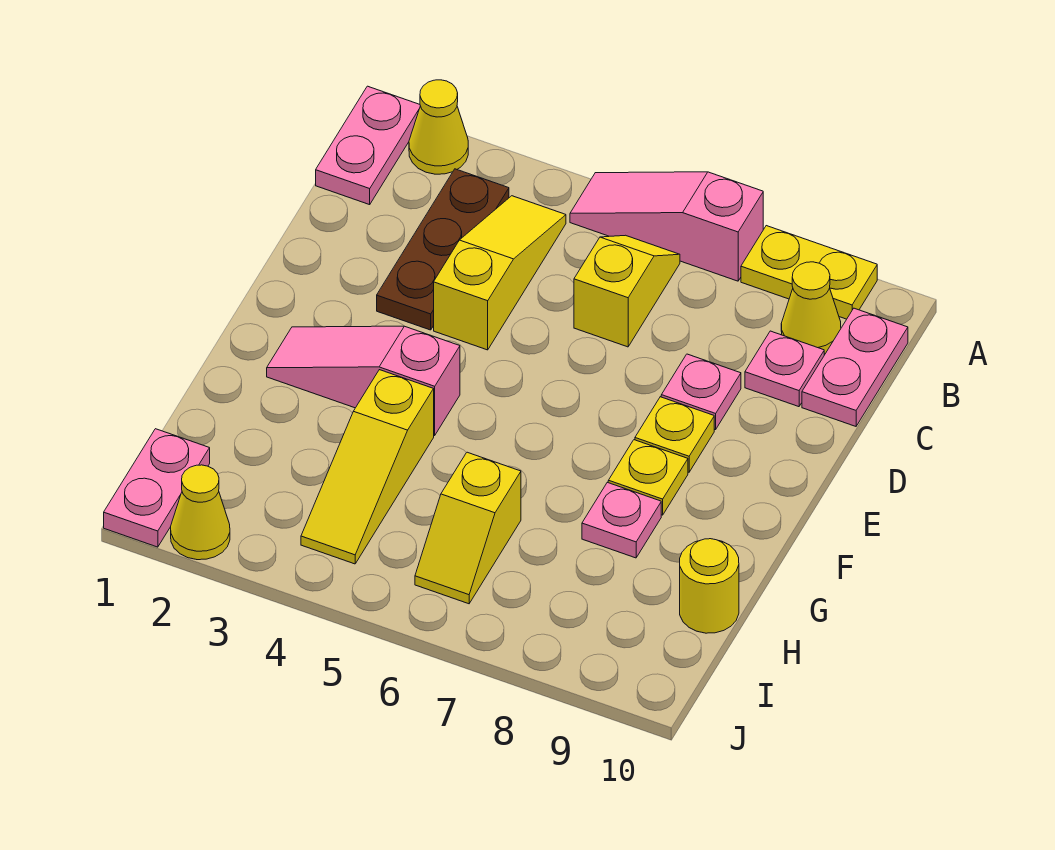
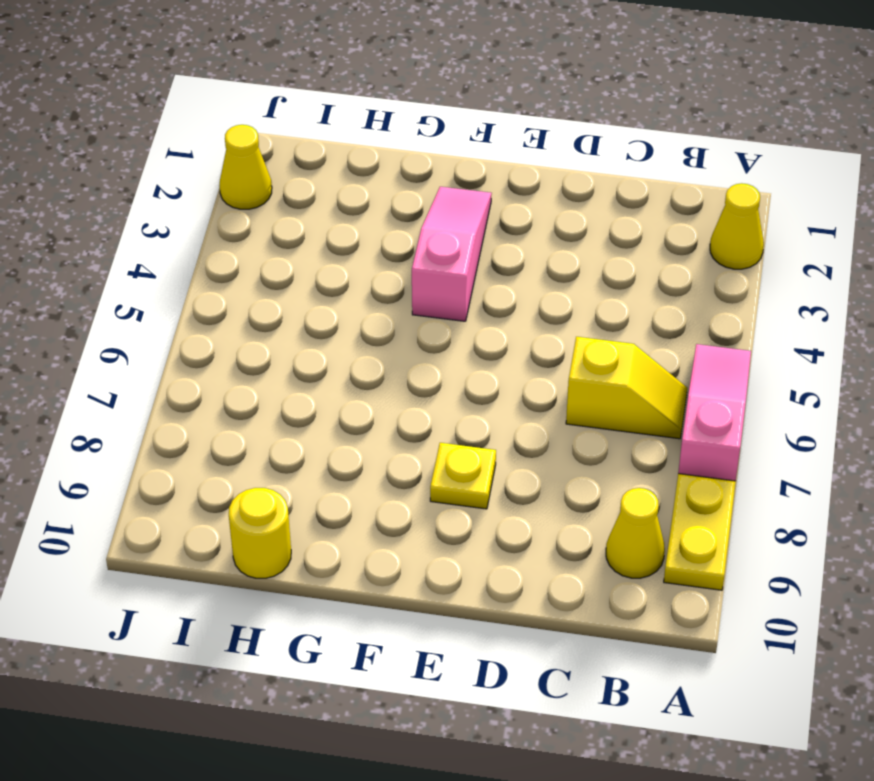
none -> pink 1x2 plate [316,86,420,205]
none -> brown 1x3 plate [377,169,509,330]
none -> yellow 1x3 slope [434,196,566,350]

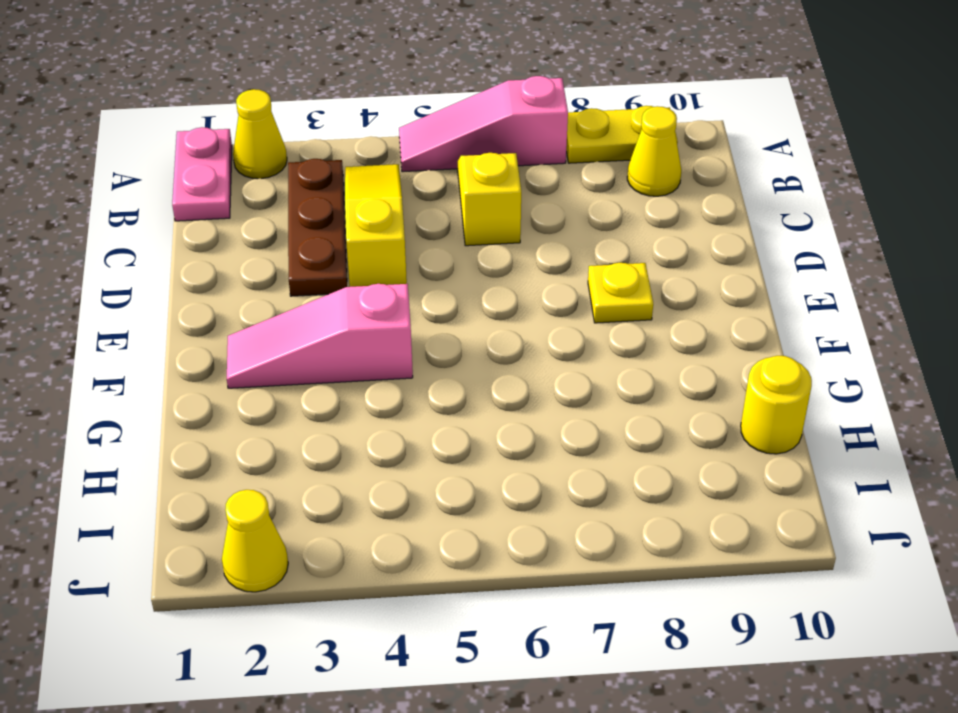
none -> pink 1x2 plate [802,308,908,426]
none -> pink 1x1 plate [745,331,824,407]
none -> pink 1x1 plate [661,354,741,430]

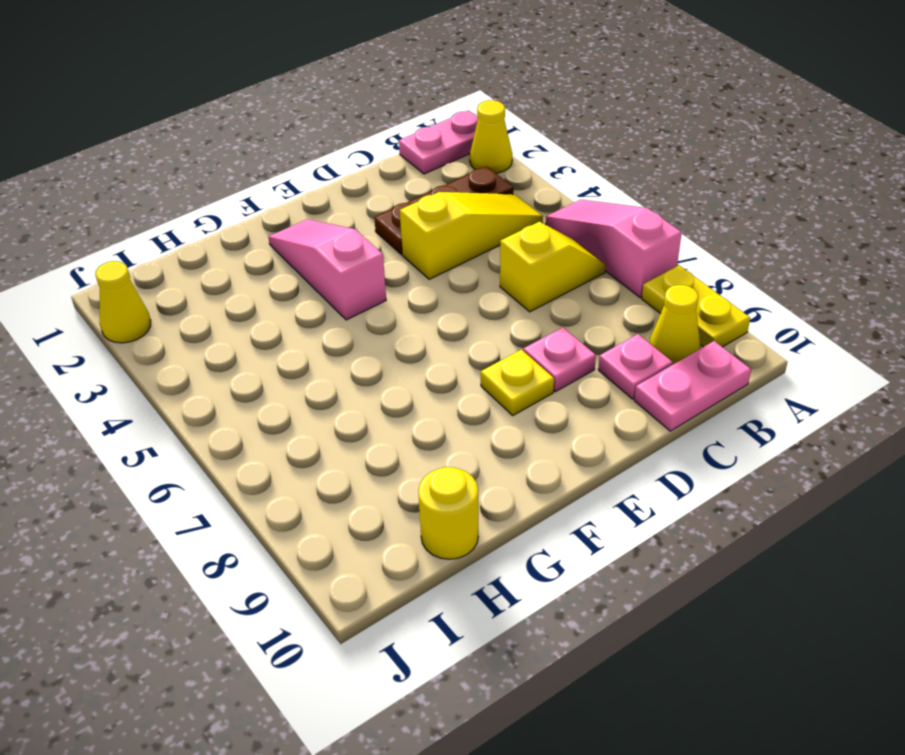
none -> yellow 1x1 plate [608,440,688,515]
none -> yellow 1x3 slope [301,370,434,564]
none -> pink 1x1 plate [582,482,661,558]

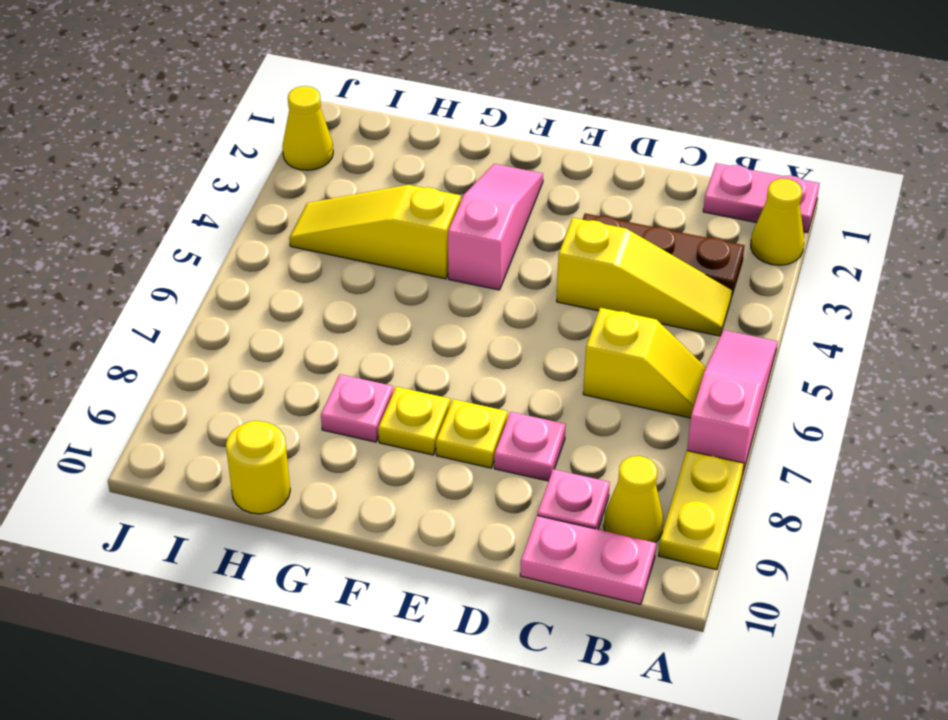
none -> yellow 1x2 slope [415,452,521,604]
none -> pink 1x2 plate [104,429,210,547]

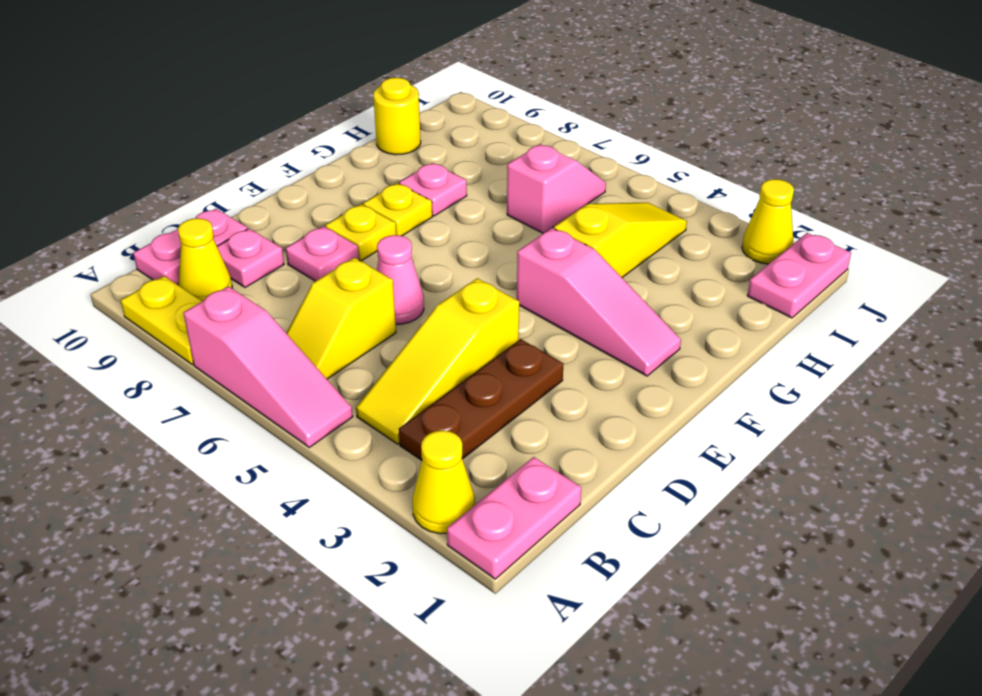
pink 1x1 cone [377,235,424,324] -> none
pink 1x2 slope [507,144,606,233] -> yellow 1x2 slope [415,452,521,604]

